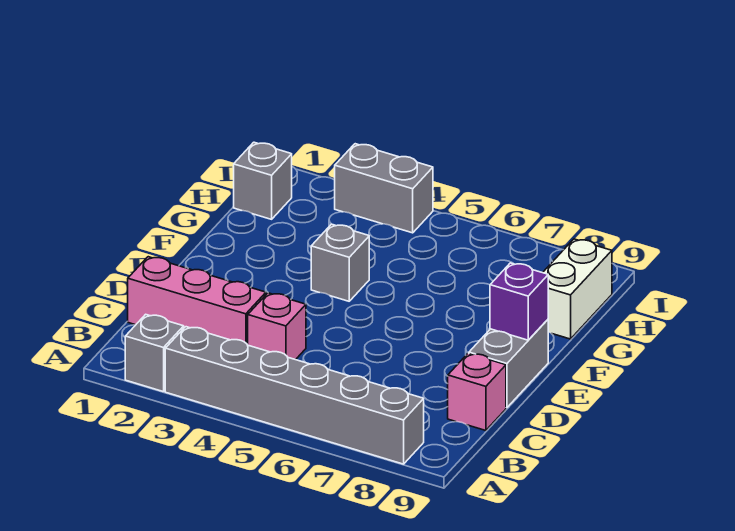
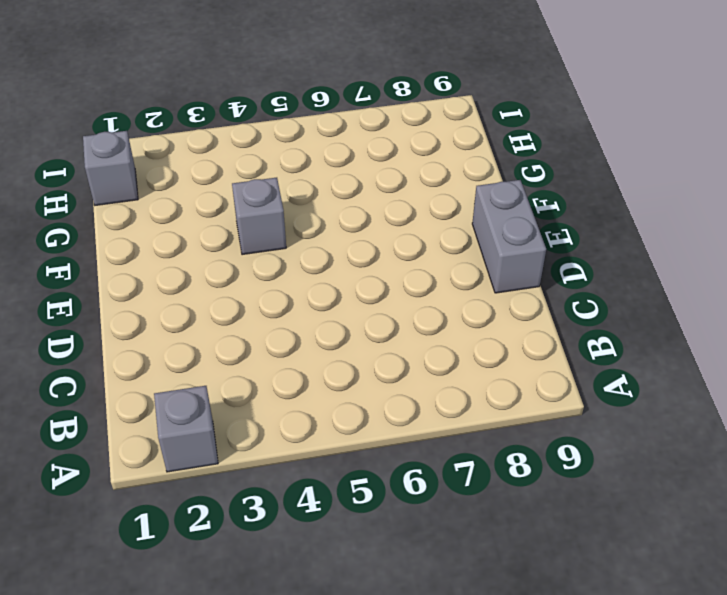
none -> grey 1x6 brick [165,327,424,464]
none -> pink 1x3 brick [128,257,266,345]

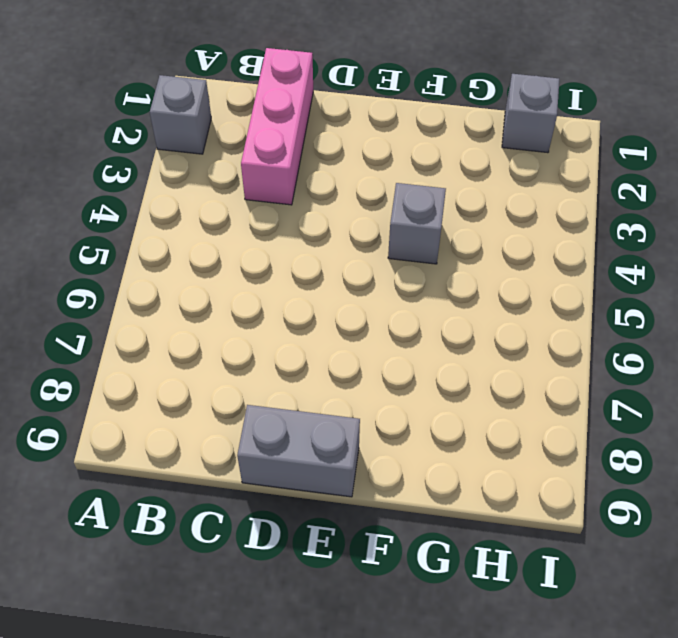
none -> grey 1x6 brick [165,327,424,464]
none -> pink 1x1 brick [248,293,306,360]

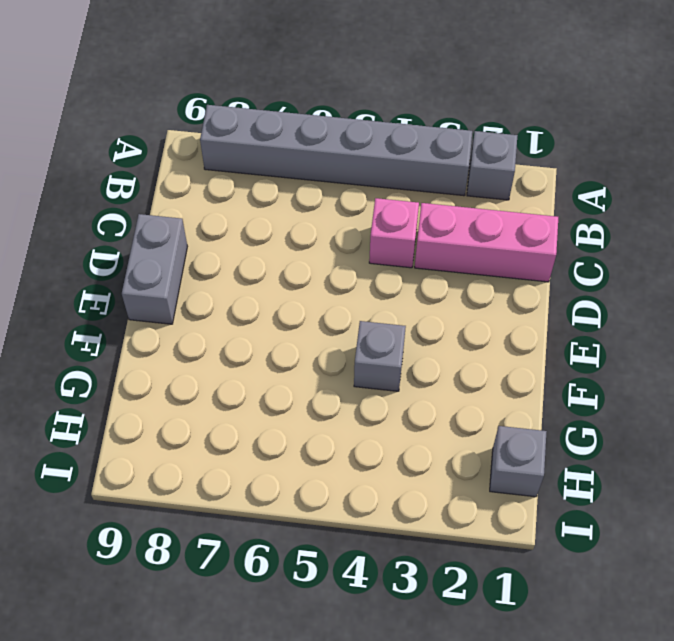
none -> pink 1x1 brick [448,353,506,431]
none -> white 1x2 brick [543,239,612,339]

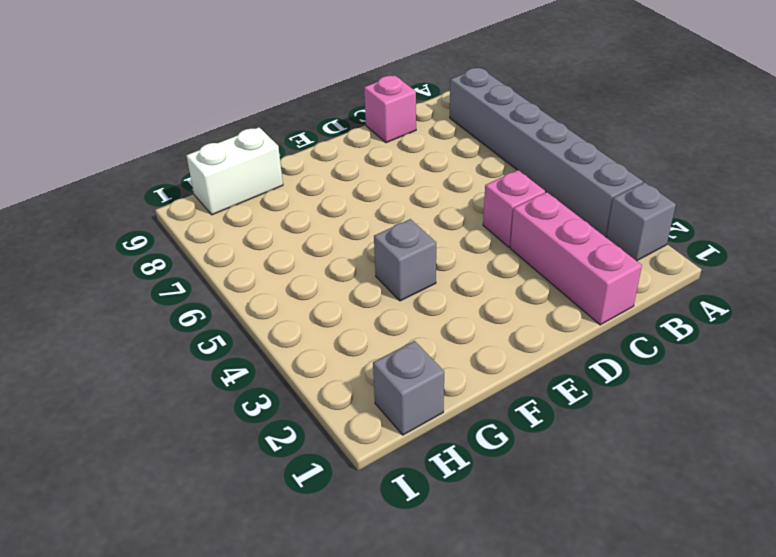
none -> grey 1x2 brick [469,320,548,408]
none -> grey 1x2 brick [335,144,433,233]

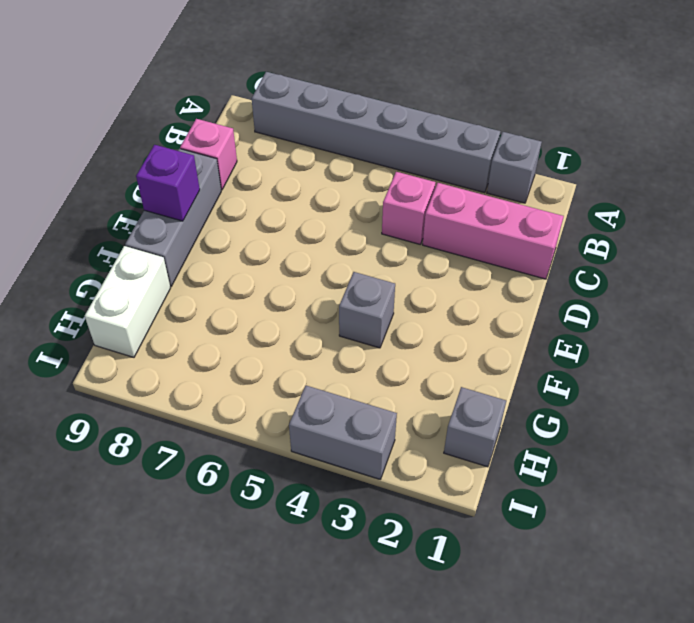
grey 1x3 brick [125,149,221,286] -> grey 1x2 brick [469,320,548,408]

